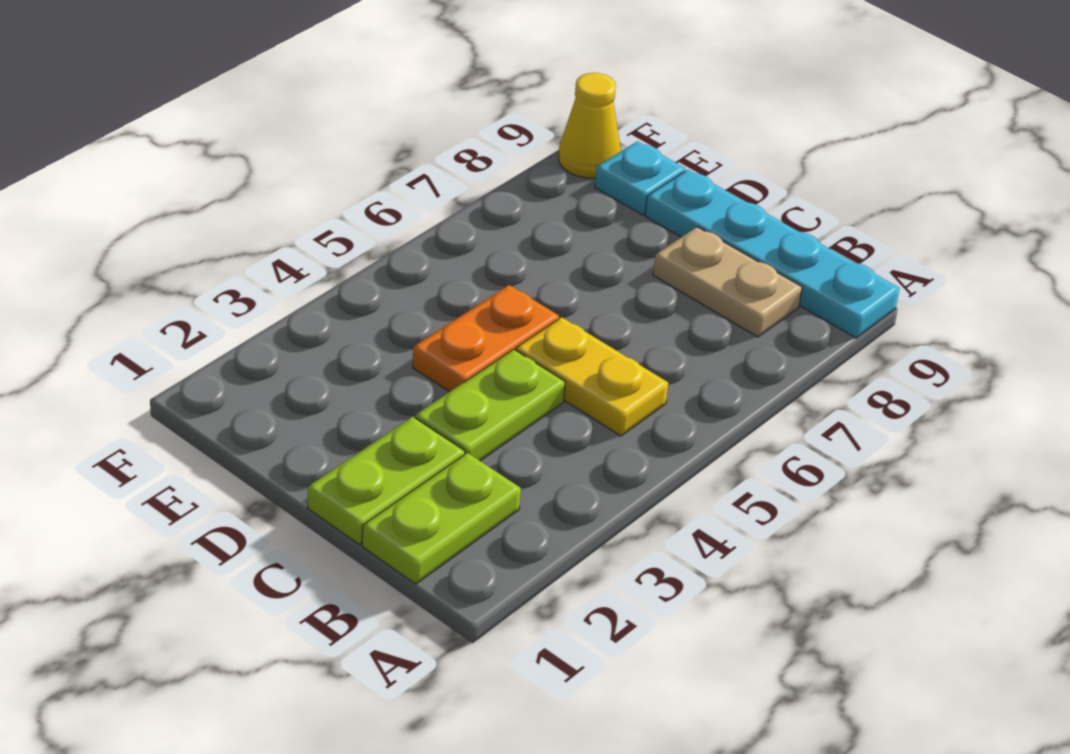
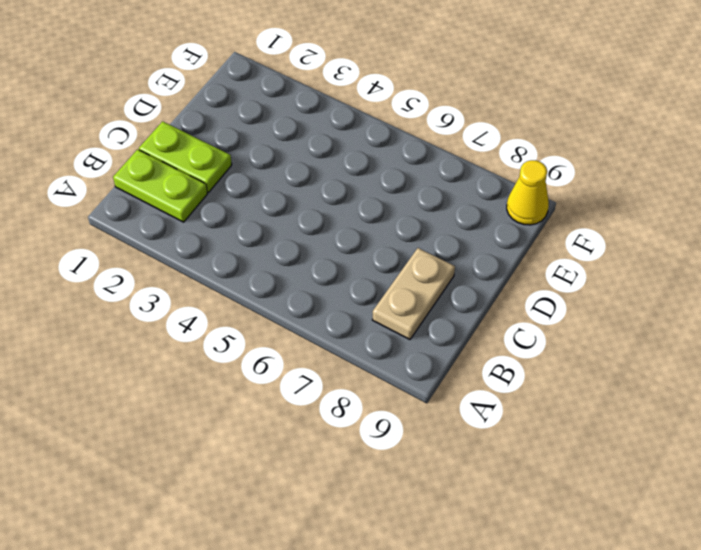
none -> cyan 1x4 plate [645,170,900,338]
none -> yellow 1x2 plate [516,317,668,436]

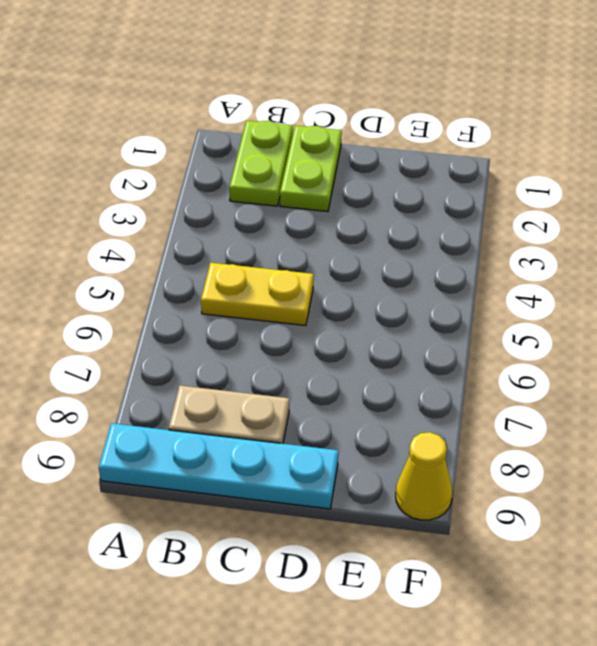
none -> lime 1x2 plate [415,349,565,461]
none -> orange 1x2 plate [413,285,559,392]

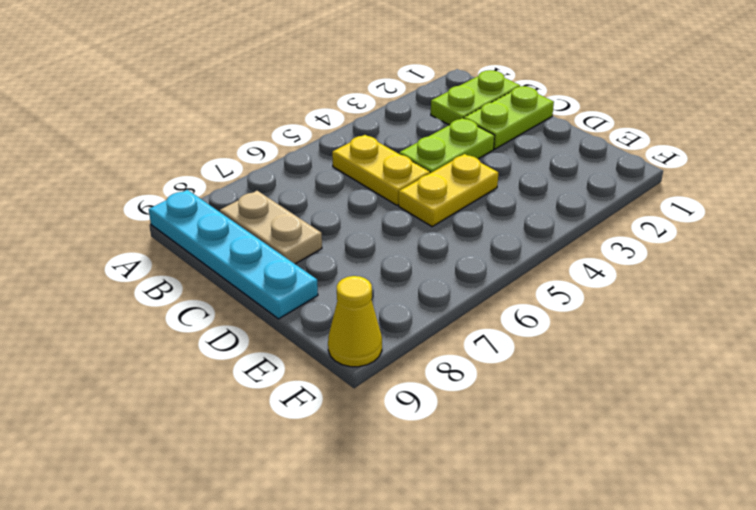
yellow 1x2 plate [399,154,498,226] -> orange 1x2 plate [413,285,559,392]
none -> cyan 1x1 plate [595,141,685,215]

